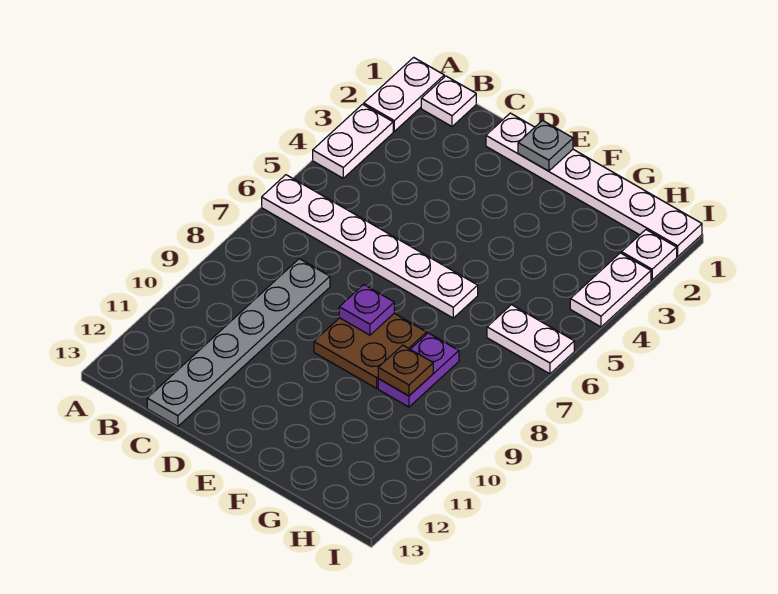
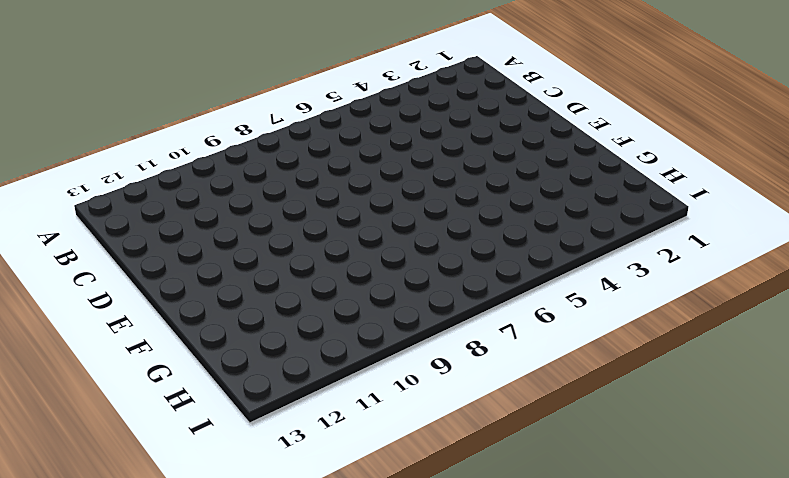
none -> white 1x2 plate [364,57,444,131]
none -> white 1x2 plate [313,104,393,178]
none -> white 1x6 plate [262,175,478,318]

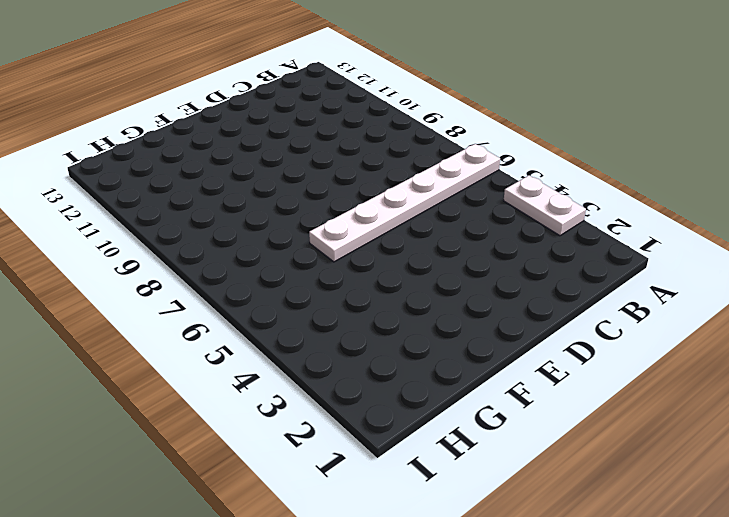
none -> white 1x2 plate [364,57,444,131]
none -> white 1x1 plate [421,76,476,127]
none -> grey 1x6 plate [147,259,330,426]

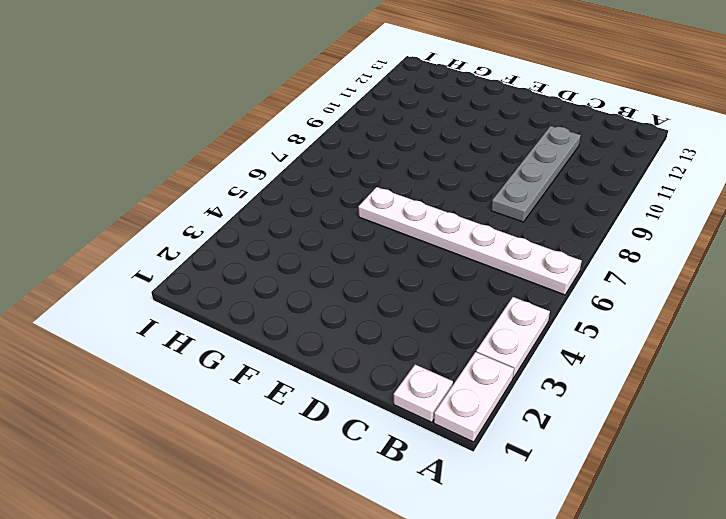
grey 1x4 plate [491,126,581,222] -> grey 1x6 plate [147,259,330,426]
none -> white 1x6 plate [486,113,702,257]
none -> brown 2x2 plate [314,313,427,388]
none -> purple 1x2 plate [378,333,459,407]

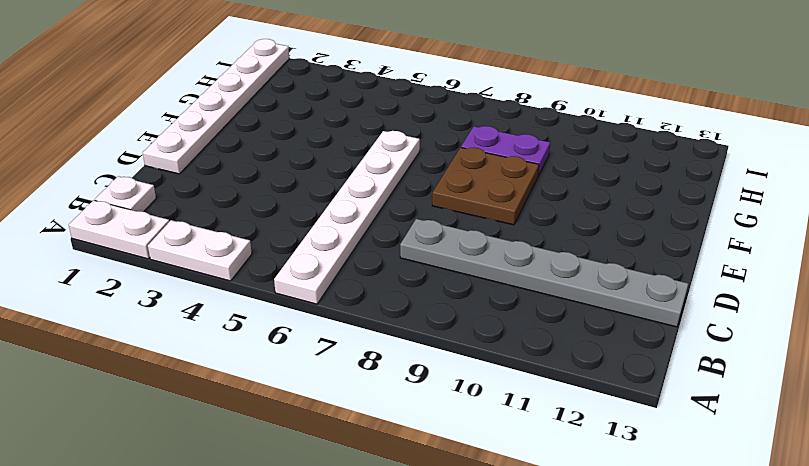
none -> white 1x2 plate [487,305,574,374]
none -> white 1x1 plate [622,230,677,280]
none -> white 1x2 plate [570,253,651,327]

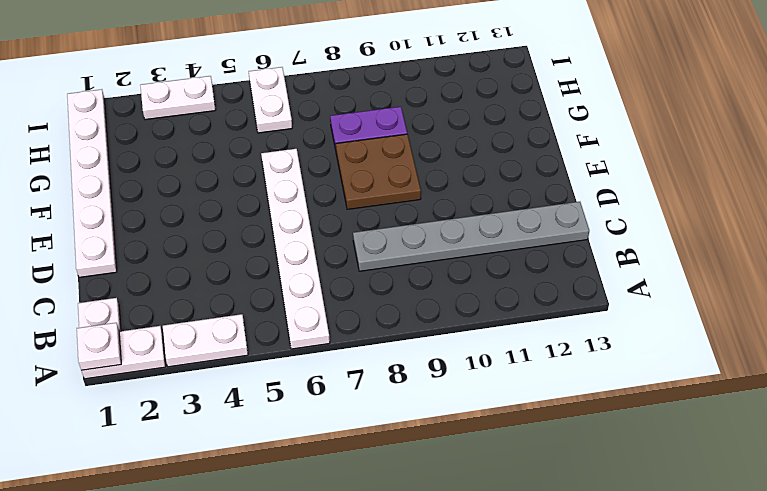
white 1x1 plate [77,323,121,370] -> white 1x1 plate moved to [622,230,677,280]
none -> grey 1x1 plate [518,121,573,171]
none -> purple 1x1 plate [339,285,394,335]
none -> brown 1x1 plate [378,345,433,396]

